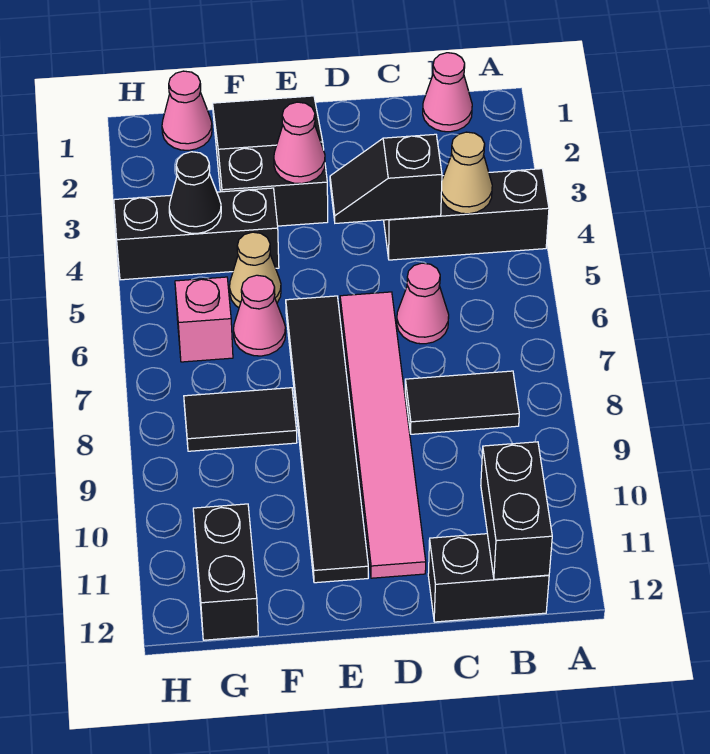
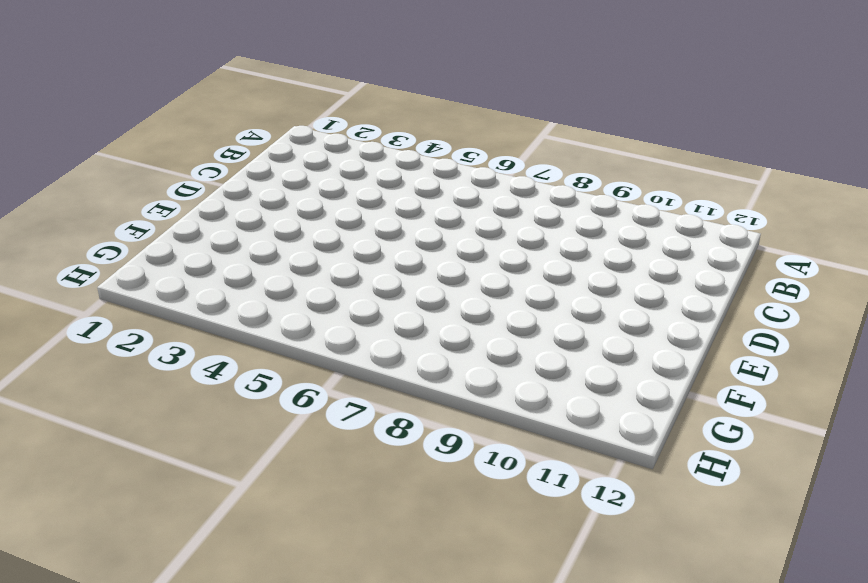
none -> black 1x3 brick [384,169,549,260]
none -> pink 1x1 cone [423,53,472,132]
none -> black 1x2 tile [405,371,519,434]

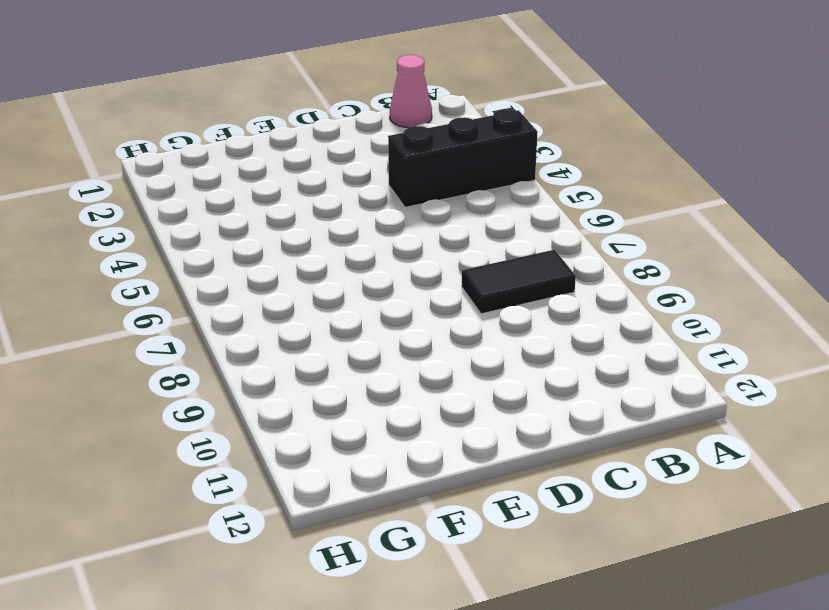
none -> black 1x2 brick [428,534,549,622]
none -> pink 1x1 cone [397,263,449,344]
none -> pink 1x6 tile [340,292,426,578]

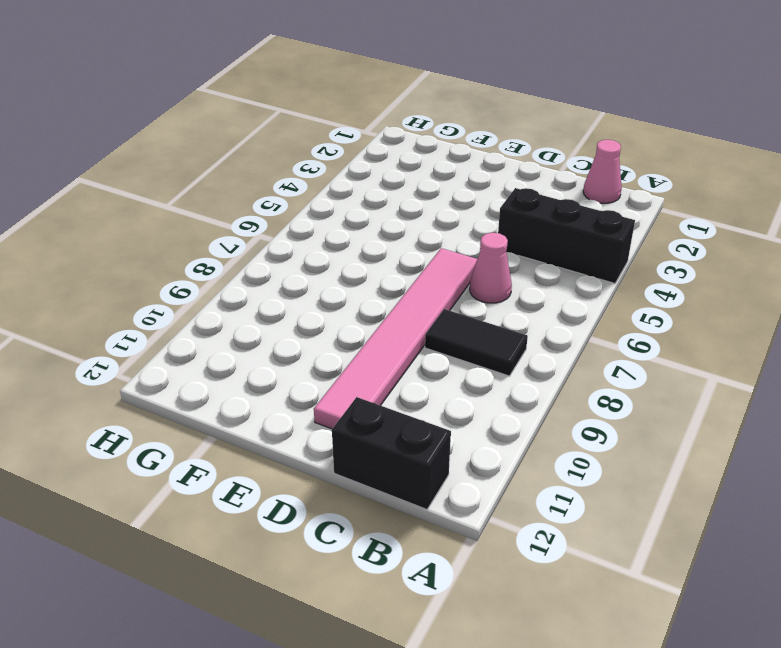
none -> black 2x3 slope [213,96,328,226]
none -> black 1x6 tile [286,296,368,583]
none -> black 1x3 brick [114,188,279,280]

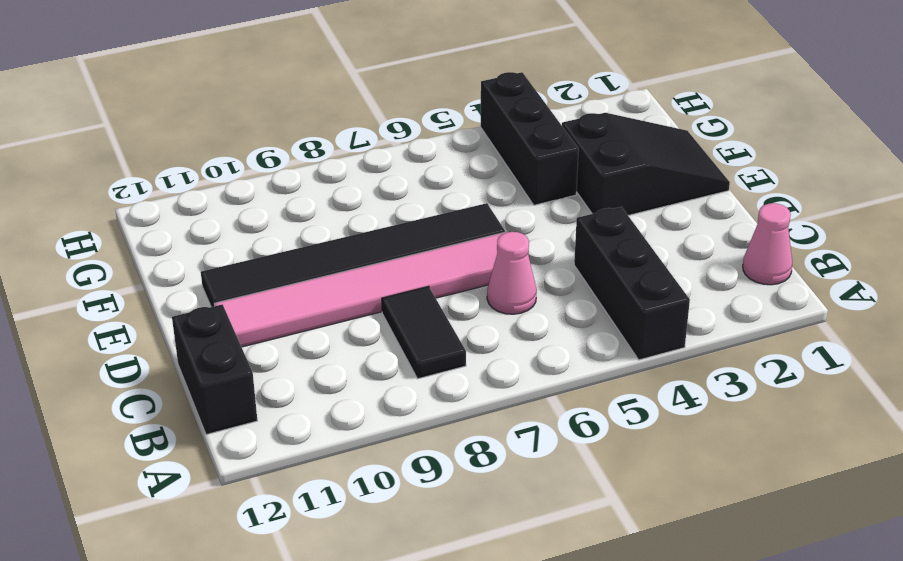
none -> tan 1x1 cone [229,232,281,308]
none -> pink 1x1 cone [233,275,286,356]
none -> black 1x2 tile [184,388,297,451]

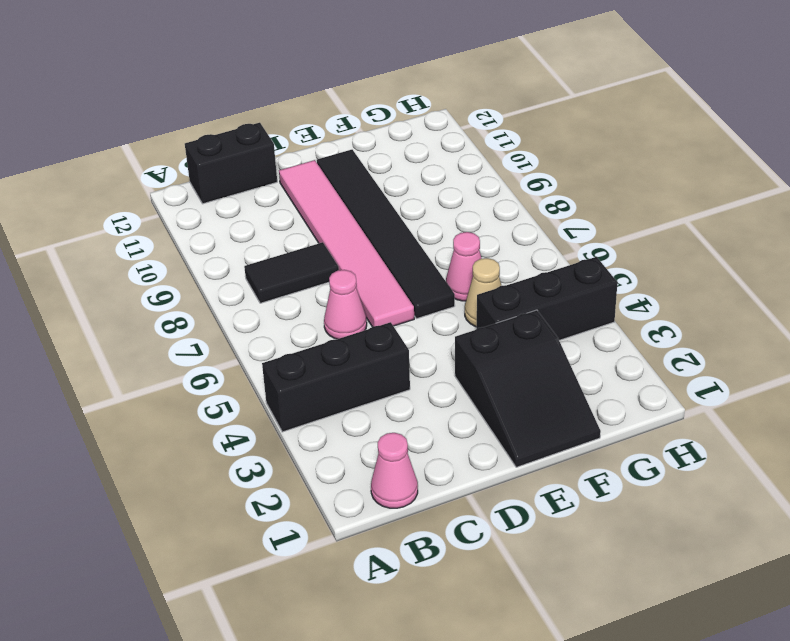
none -> black 1x2 tile [184,388,297,451]
none -> pink 1x1 cone [162,71,212,150]
none -> pink 1x1 brick [175,277,233,362]

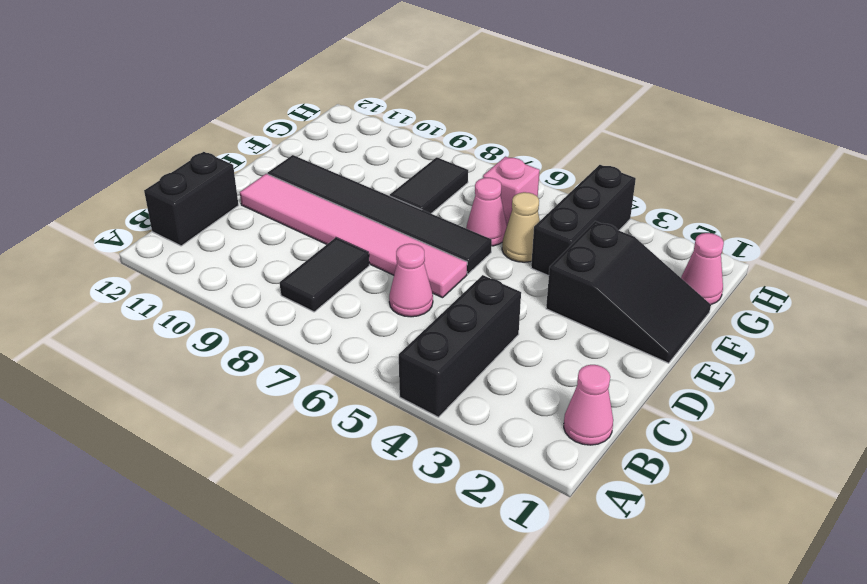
none -> black 1x2 brick [193,504,258,640]
none -> tan 1x1 cone [441,132,492,214]
none -> black 1x2 brick [481,442,552,579]

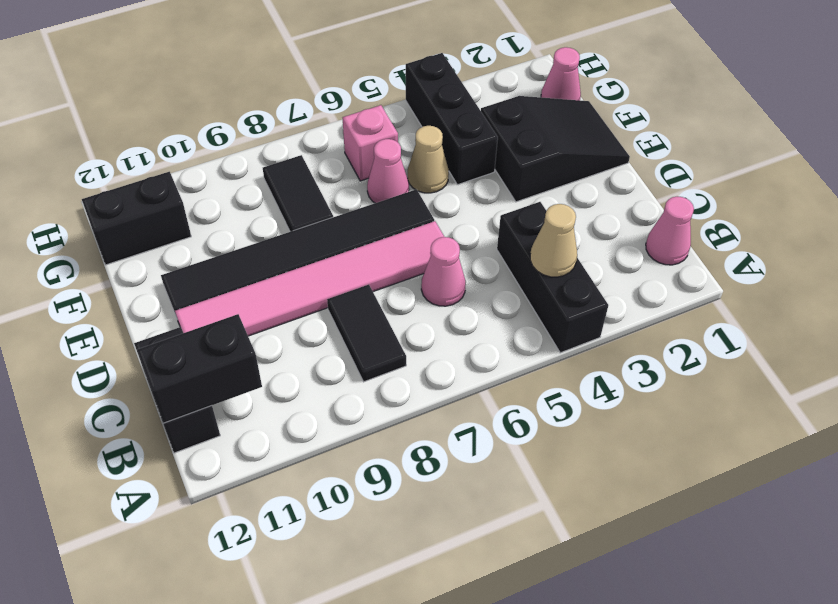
none -> black 1x2 slope [330,134,442,223]
none -> pink 1x1 cone [274,102,325,184]
none -> black 1x1 cone [169,152,221,233]

